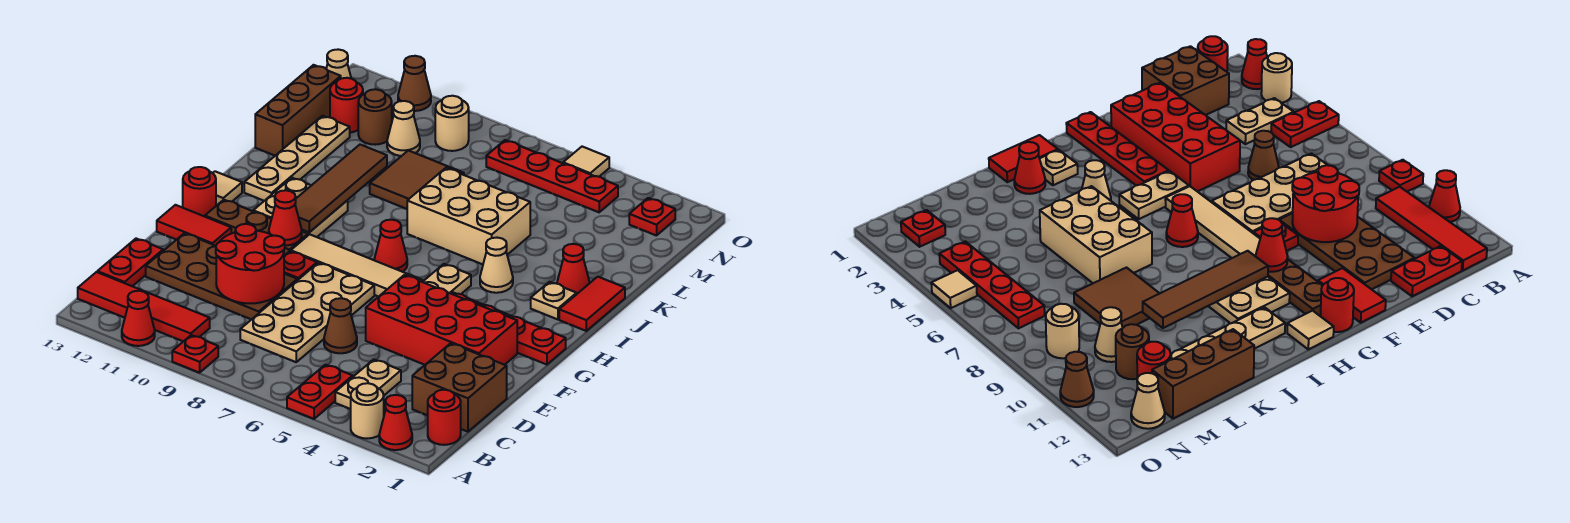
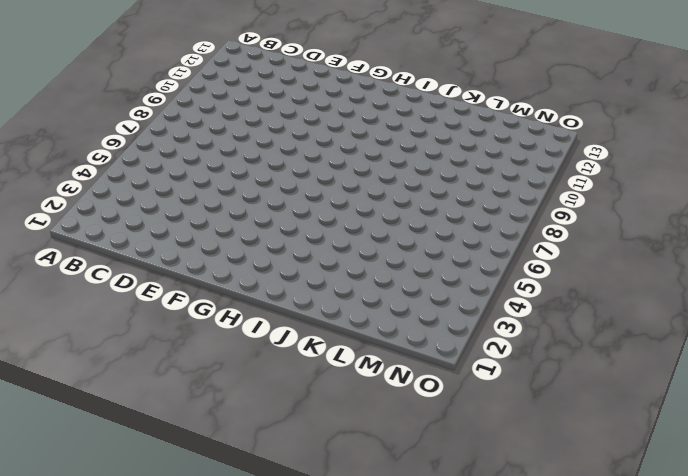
none -> red 1x1 cone [379,395,412,450]
none -> tan 1x1 round brick [351,383,384,438]
none -> red 1x2 plate [287,365,353,419]
none -> red 1x1 plate [172,335,218,373]

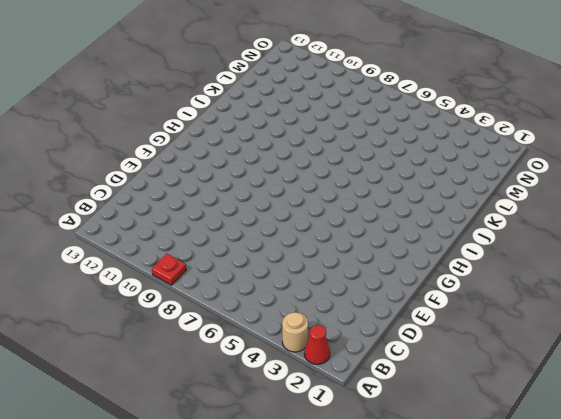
none -> red 1x2 plate [287,365,353,419]
none -> red 1x1 cone [122,291,155,346]
none -> red 1x1 round brick [428,390,461,445]
none -> tan 1x2 plate [335,359,401,409]

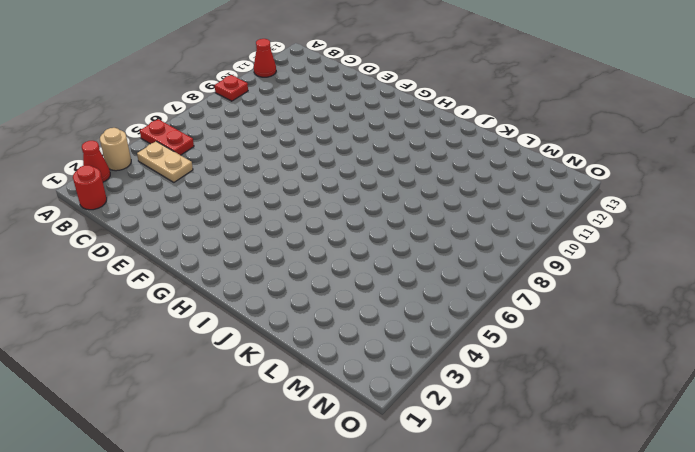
none -> red 1x4 tile [78,272,210,342]
none -> brown 2x2 brick [412,343,507,432]
none -> tan 2x4 plate [240,263,374,362]
none -> red 1x2 plate [97,239,163,286]

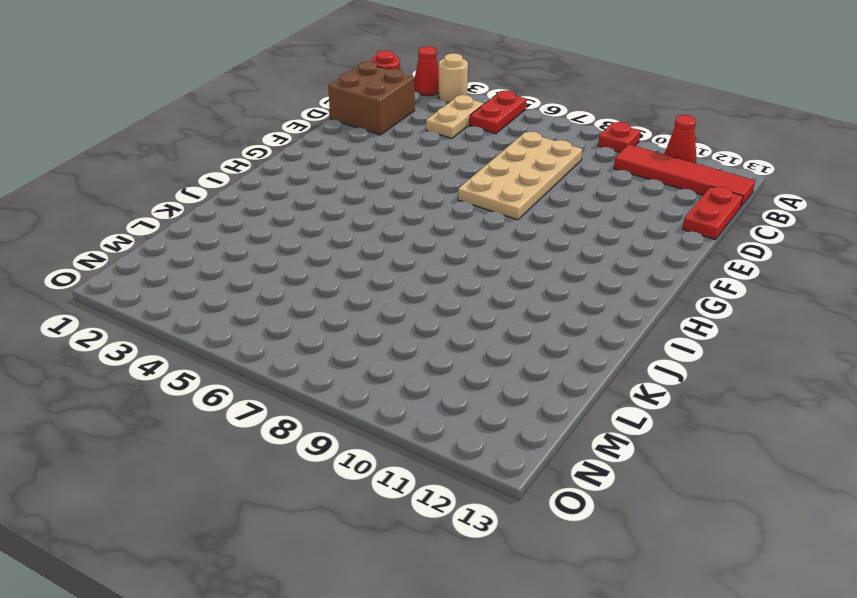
none -> brown 1x1 cone [324,298,357,353]
none -> brown 2x4 plate [146,233,297,320]
none -> red 2x4 brick [366,275,517,365]
none -> red 1x1 plate [284,251,317,280]

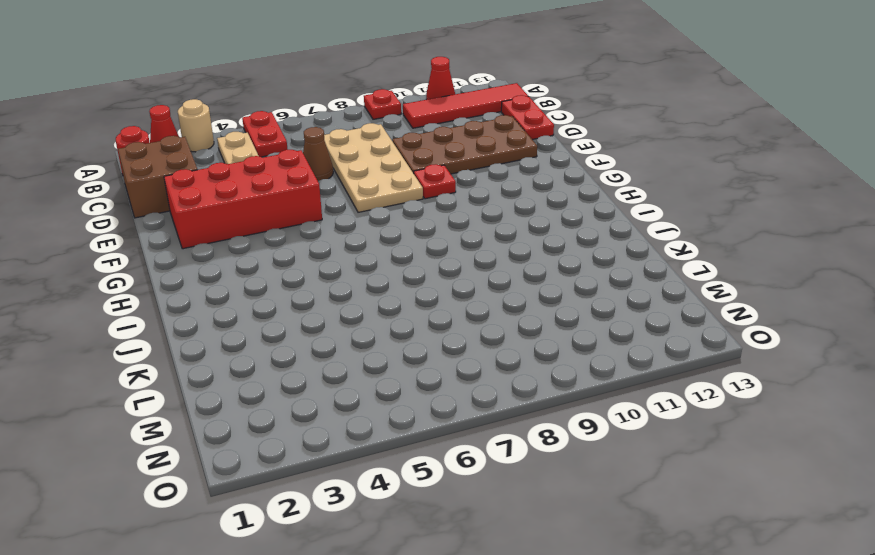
none -> red 1x2 tile [157,205,231,246]
none -> red 1x4 plate [451,292,566,365]
none -> tan 1x2 plate [423,264,471,294]
none -> tan 1x4 tile [291,234,423,297]

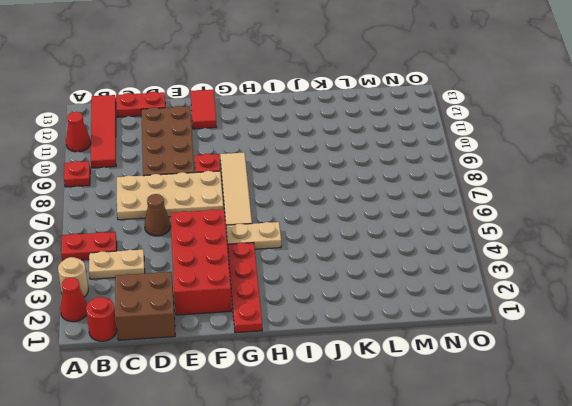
none -> brown 1x3 plate [205,200,308,256]
none -> red 1x1 round brick [183,167,216,217]
none -> red 1x1 cone [374,220,407,272]
none -> tan 2x2 plate [253,178,348,237]

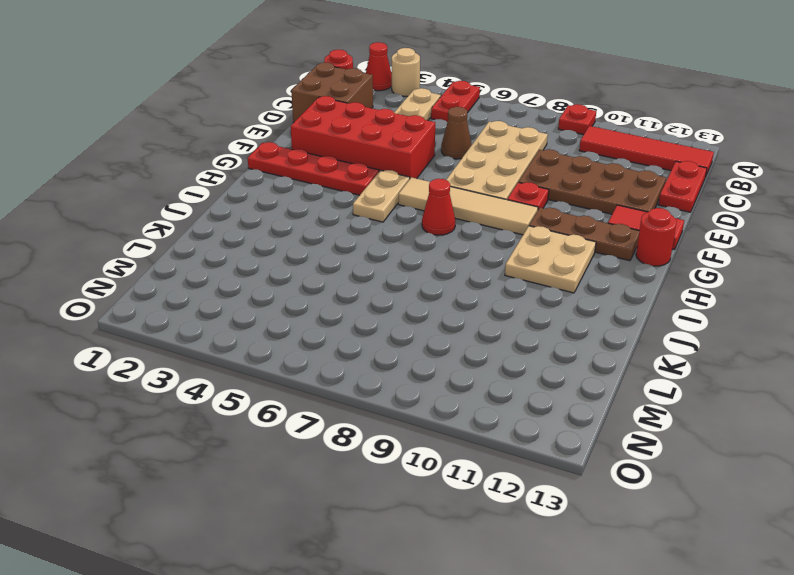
none -> red 1x1 cone [122,291,155,346]
none -> tan 1x1 tile [213,171,242,206]
none -> red 1x2 tile [559,277,625,331]
none -> tan 1x1 plate [531,282,577,319]

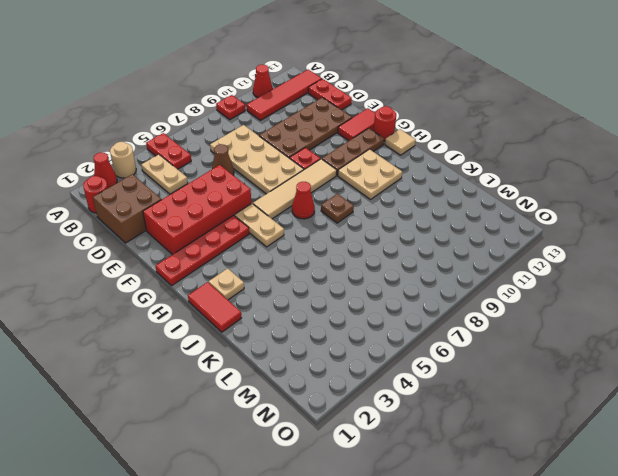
brown 1x1 plate [321,194,354,223] -> none
none -> tan 1x1 cone [480,238,513,293]
none -> tan 1x4 plate [244,116,350,201]
none -> red 1x1 cone [557,244,590,294]
none -> tan 2x3 brick [407,168,530,264]

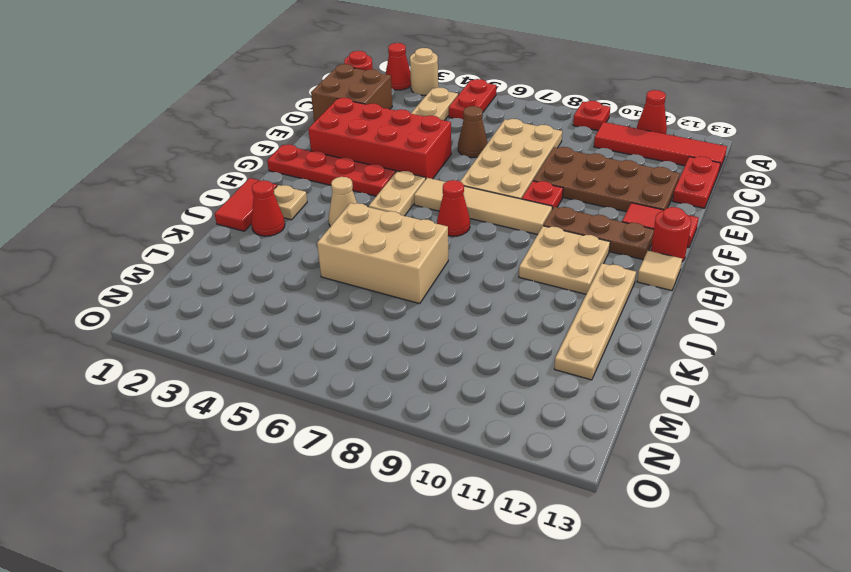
none -> brown 2x2 tile [370,150,464,209]
none -> brown 1x3 brick [255,65,341,156]
none -> tan 1x1 cone [387,101,420,156]
none -> brown 1x1 round brick [358,89,392,145]

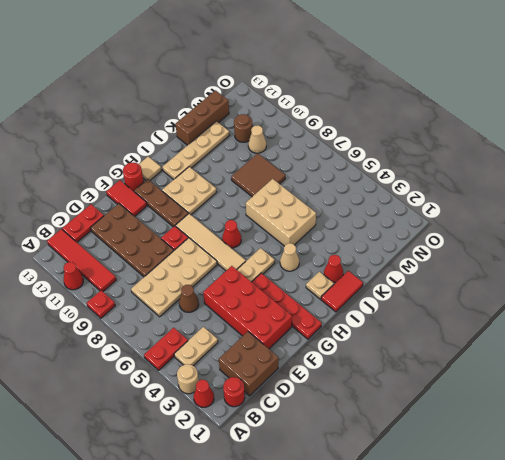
none -> red 1x1 round brick [330,78,363,133]
none -> red 1x1 plate [629,198,675,236]
none -> red 1x4 plate [486,140,618,212]
none -> tan 1x1 round brick [435,96,469,151]

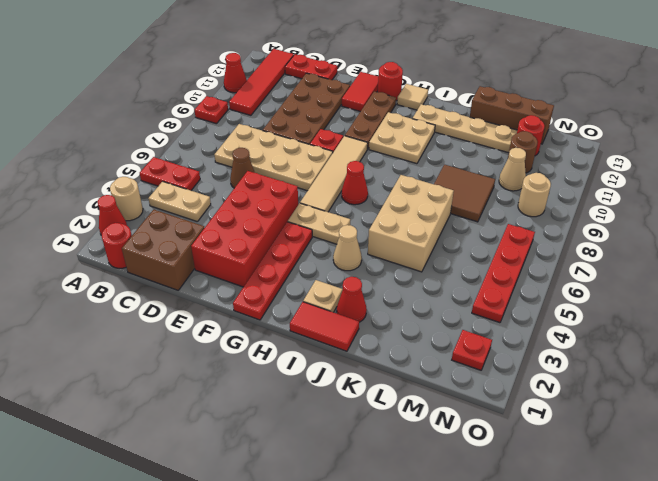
none -> tan 1x1 cone [326,49,351,79]
none -> tan 1x1 tile [563,147,609,177]
none -> brown 1x1 cone [398,56,431,111]
none -> red 2x2 round brick [216,224,285,303]

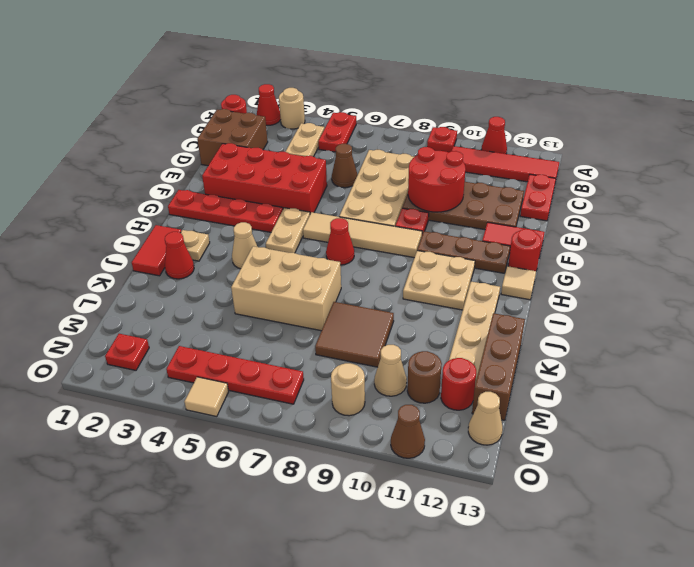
none -> red 1x1 cone [269,190,302,246]
none -> brown 1x4 tile [295,145,387,232]

